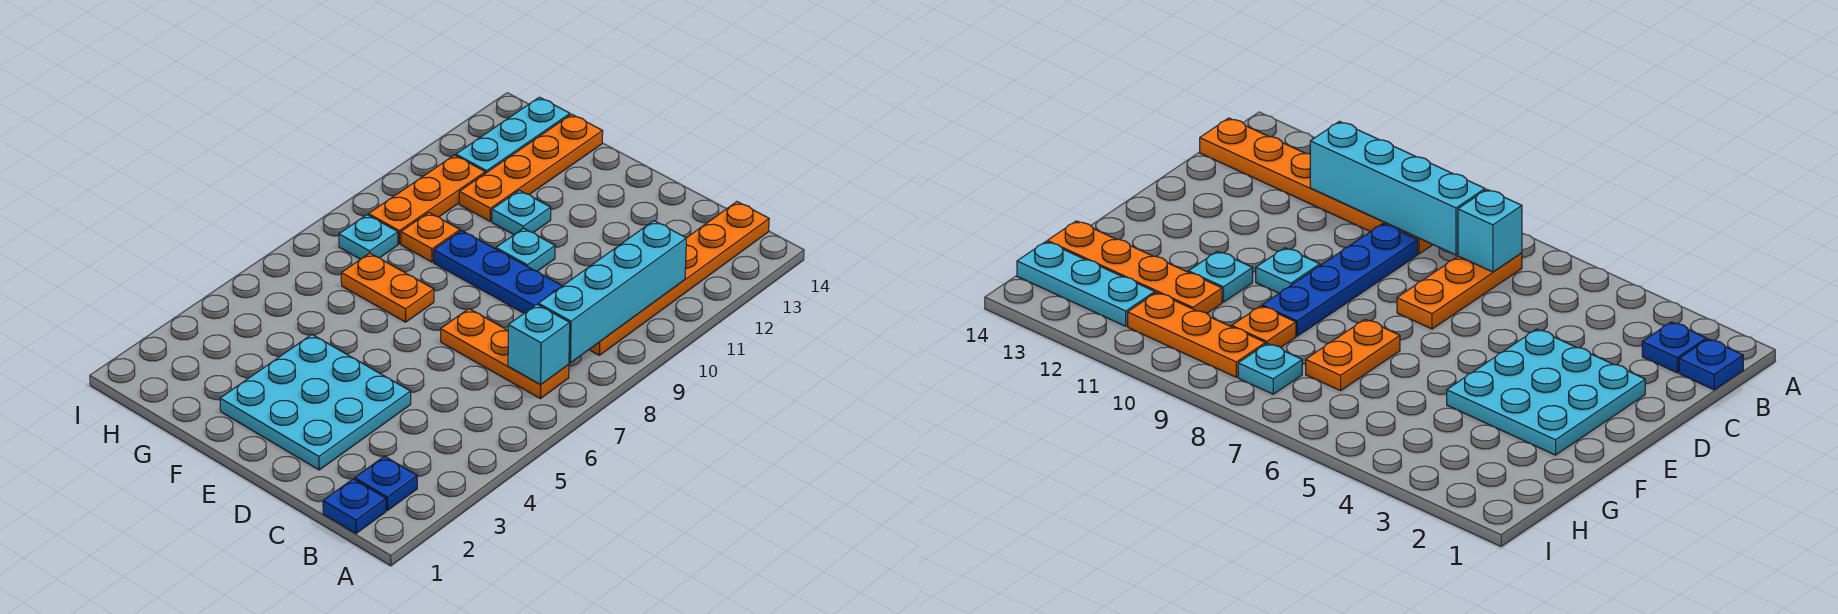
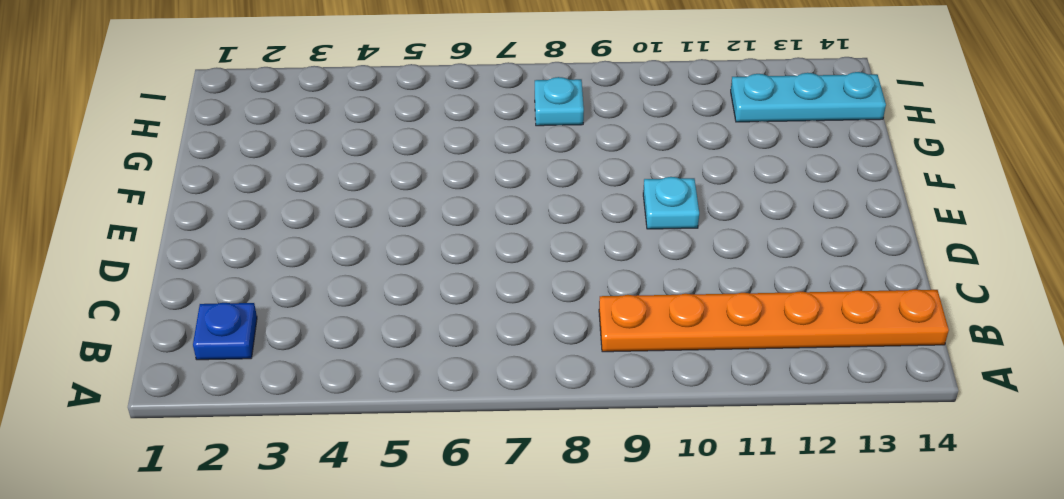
none -> blue 1x1 plate [323,479,386,533]
none -> orange 1x3 plate [441,309,569,399]
none -> blue 1x4 plate [434,231,562,313]

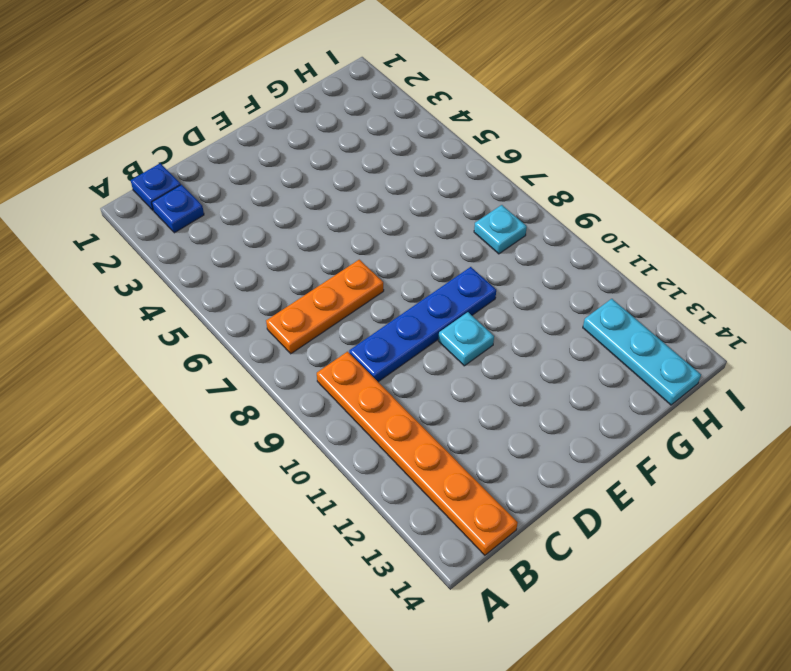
none -> cyan 3x3 plate [220,335,411,470]
none -> orange 1x2 plate [341,253,434,322]
none -> cyan 1x1 plate [492,190,551,235]

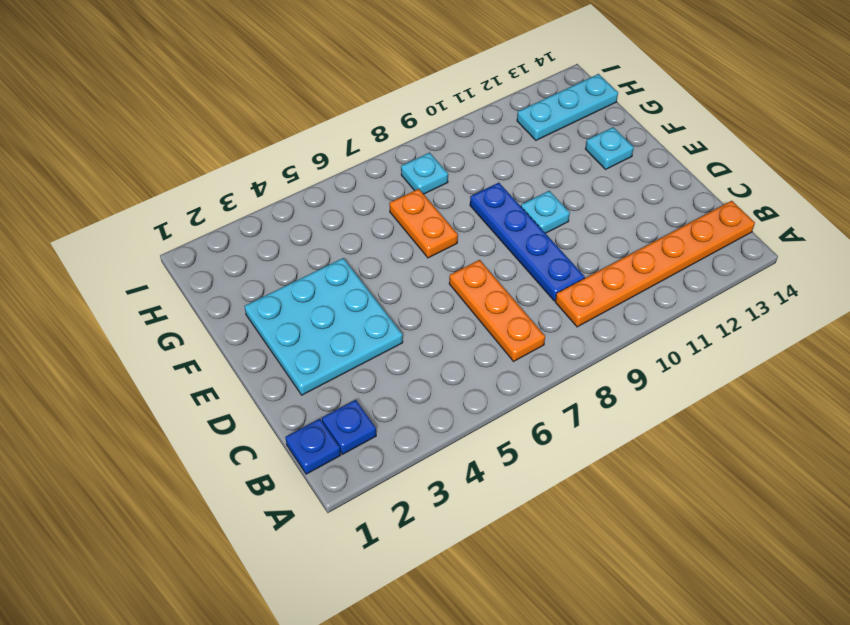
cyan 1x1 plate [585,127,634,169] -> cyan 1x1 plate moved to [492,190,551,235]
none -> orange 1x1 plate [401,213,460,262]
none -> orange 1x4 plate [459,114,603,221]
none -> orange 1x3 plate [369,155,485,244]

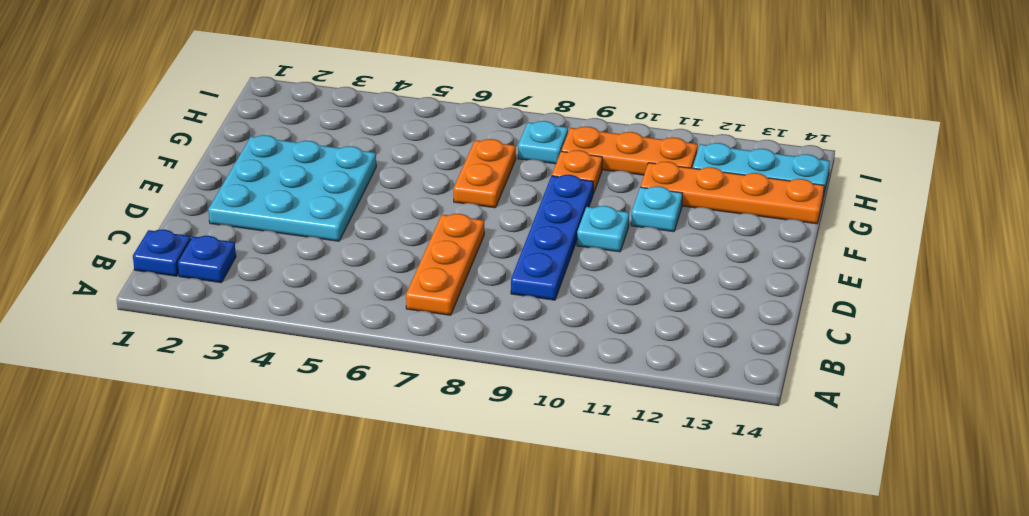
none -> orange 1x6 plate [589,202,769,355]
none -> cyan 1x1 brick [508,305,570,385]
none -> cyan 1x4 brick [538,221,686,363]

